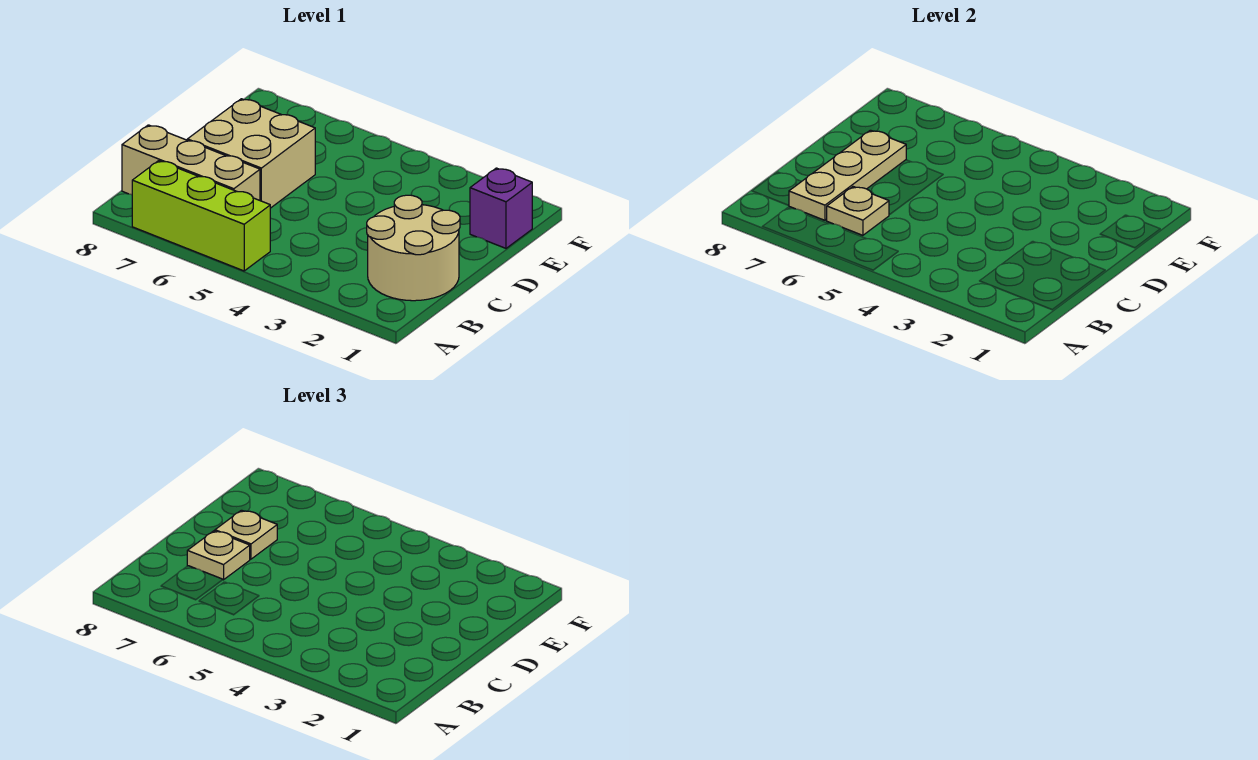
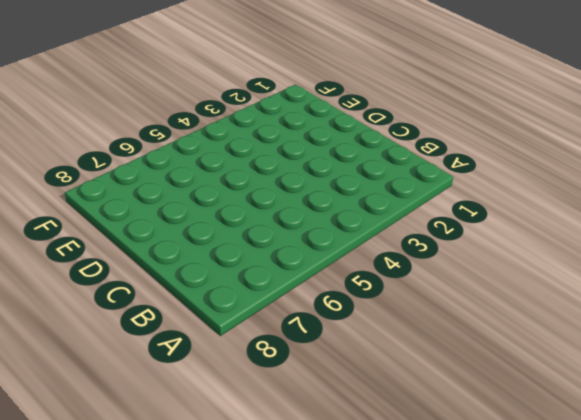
none -> lime 1x3 brick [132,161,270,271]
none -> tan 2x2 round brick [367,195,460,301]

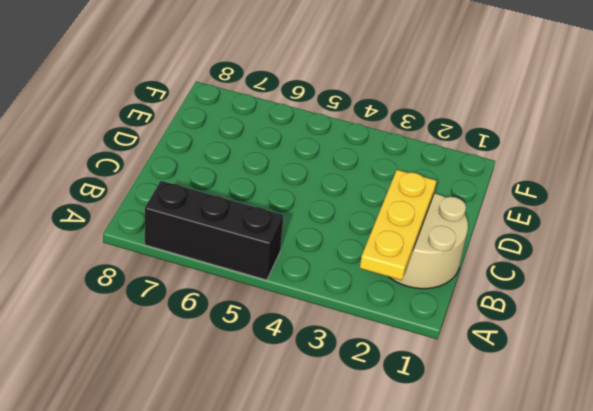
yellow 1x3 plate [360,170,437,280] -> none
black 1x3 brick [145,181,284,280] -> lime 1x3 brick [132,161,270,271]
none -> tan 1x3 brick [122,125,260,200]
none -> tan 2x2 brick [187,99,315,208]

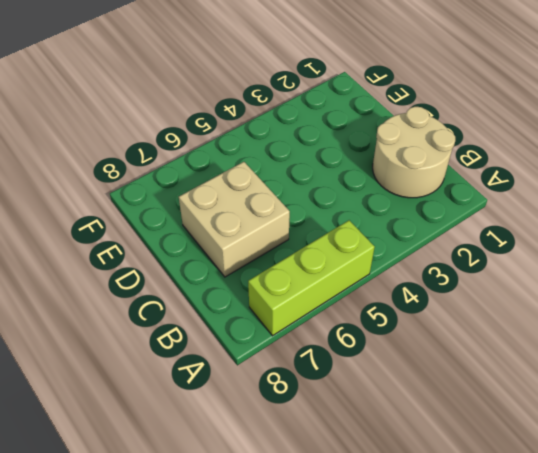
none -> tan 1x3 brick [122,125,260,200]
none -> purple 1x1 brick [470,168,532,248]

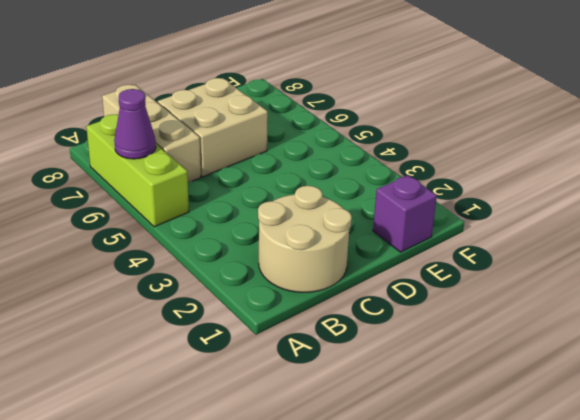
purple 1x1 cone [114,89,156,159] -> none
none -> tan 1x1 plate [827,187,889,235]
none -> tan 1x3 plate [789,130,906,220]

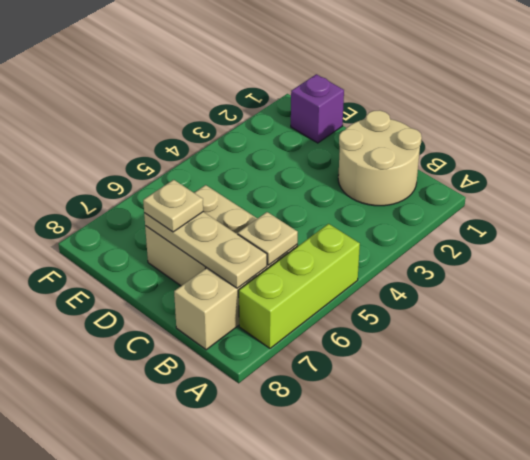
none -> tan 1x1 plate [187,531,250,580]

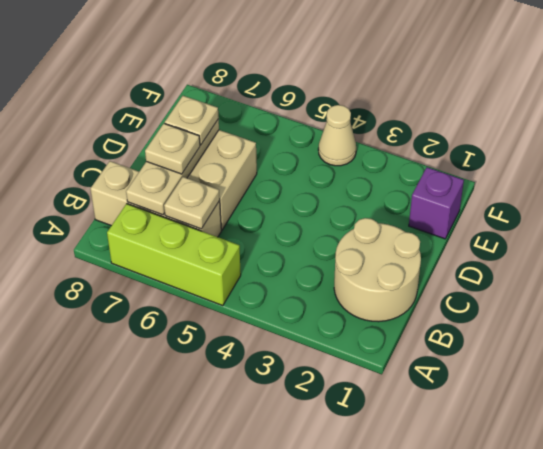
tan 1x1 cone [318,105,356,166] -> none

